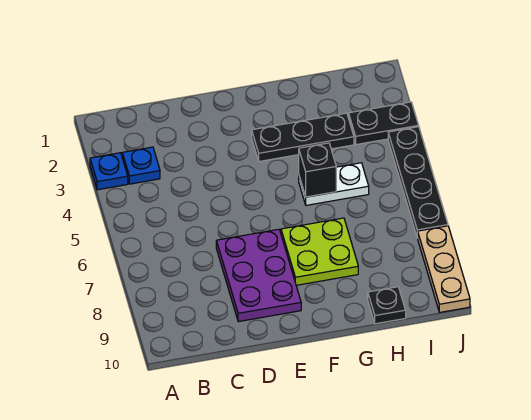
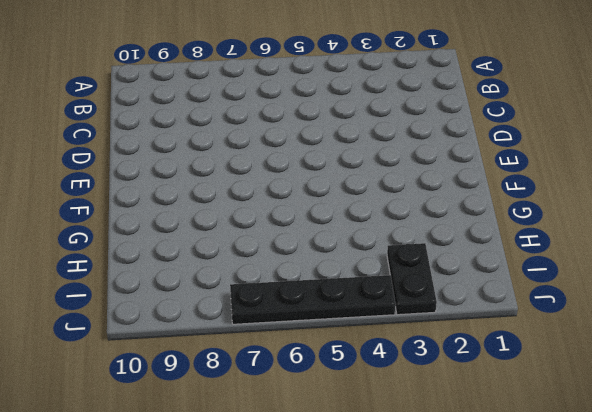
none -> blue 1x1 plate [90,153,128,190]
none -> blue 1x1 plate [122,147,160,184]

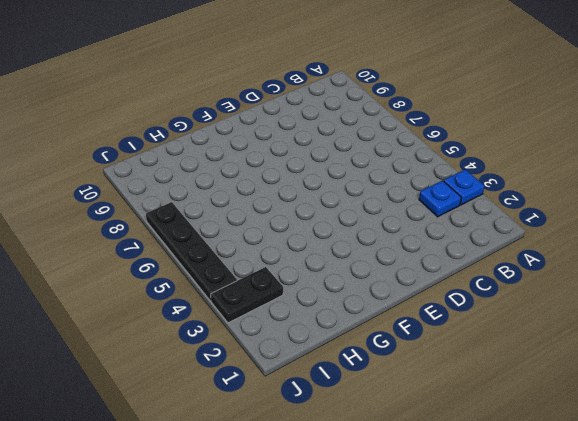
none -> purple 2x3 plate [216,229,301,322]
none -> black 1x3 plate [252,113,354,161]

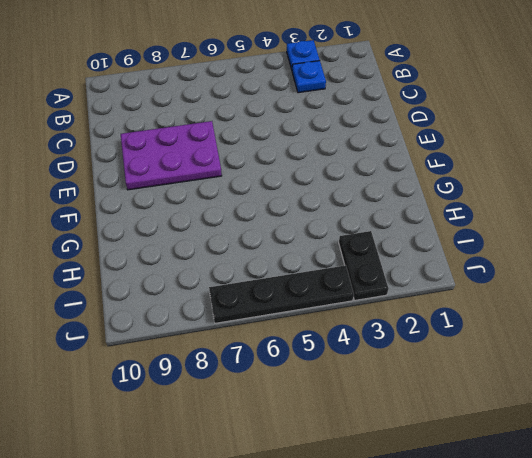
none -> black 1x3 plate [252,113,354,161]
none -> lime 2x2 plate [281,218,358,285]

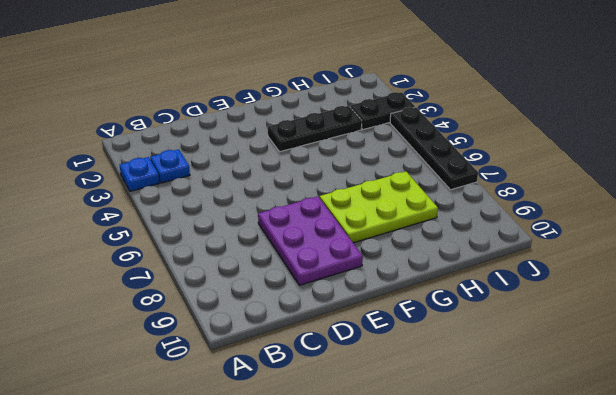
lime 2x3 plate [320,171,438,243] -> lime 2x2 plate [281,218,358,285]
none -> white 1x2 plate [299,163,369,205]
none -> black 1x1 plate [368,287,406,324]

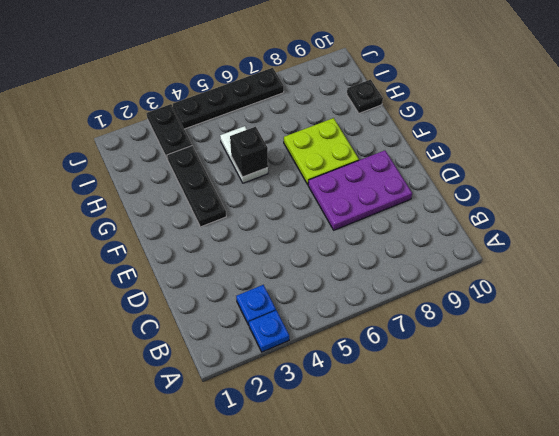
none -> tan 1x3 plate [418,226,470,312]

